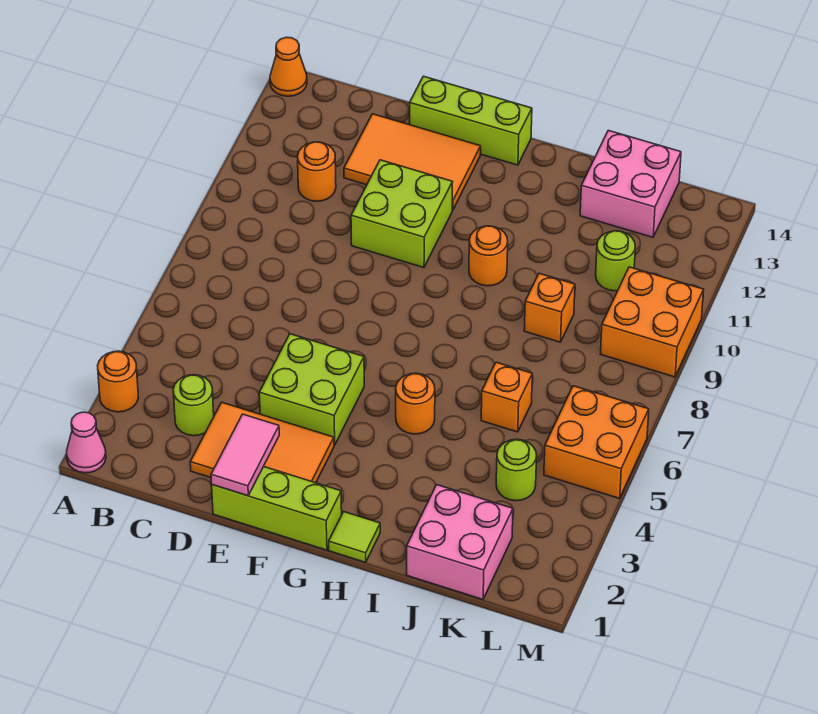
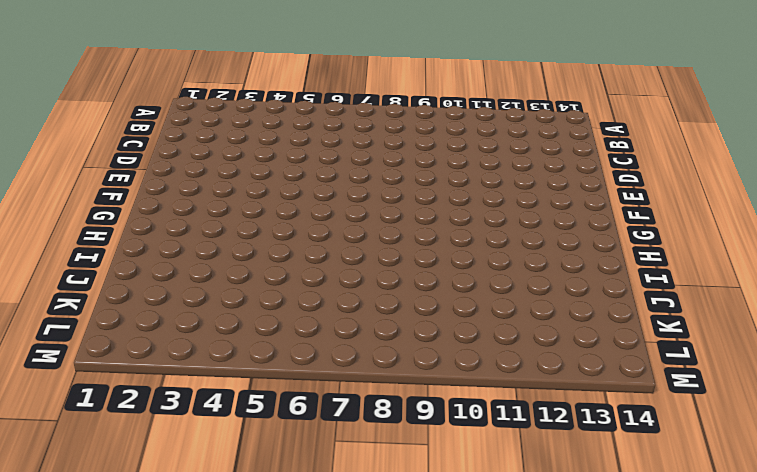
none -> pink 1x1 cone [67,412,106,473]
none -> orange 1x1 round brick [98,351,138,412]
none -> orange 1x1 cone [270,37,307,96]

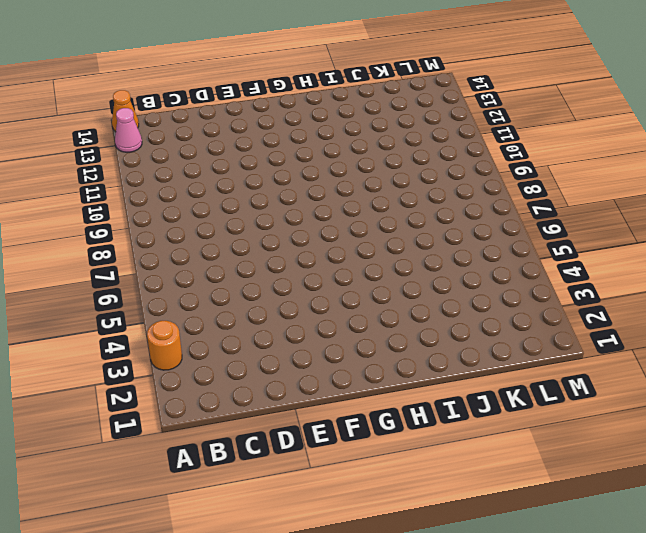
pink 1x1 cone [115,108,142,152] -> pink 1x1 cone moved to [67,412,106,473]
none -> lime 1x1 round brick [173,375,214,436]
none -> orange 1x1 round brick [298,142,336,201]
none -> orange 2x3 tile [190,402,334,483]

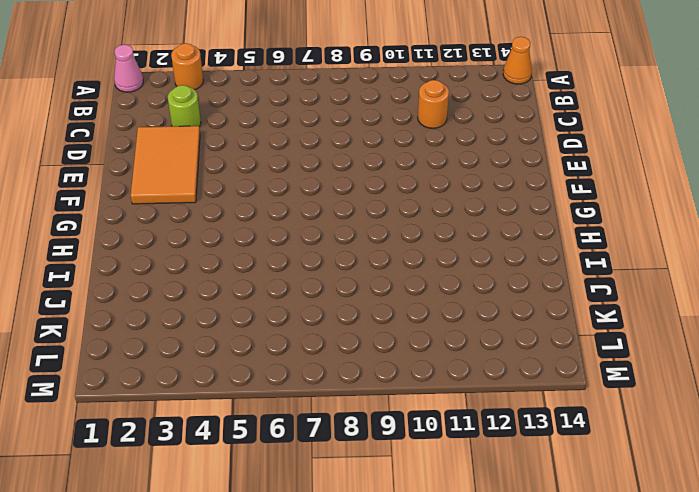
none -> orange 2x3 tile [344,114,481,210]
none -> lime 1x3 brick [212,467,342,550]
none -> lime 2x2 brick [259,334,364,445]

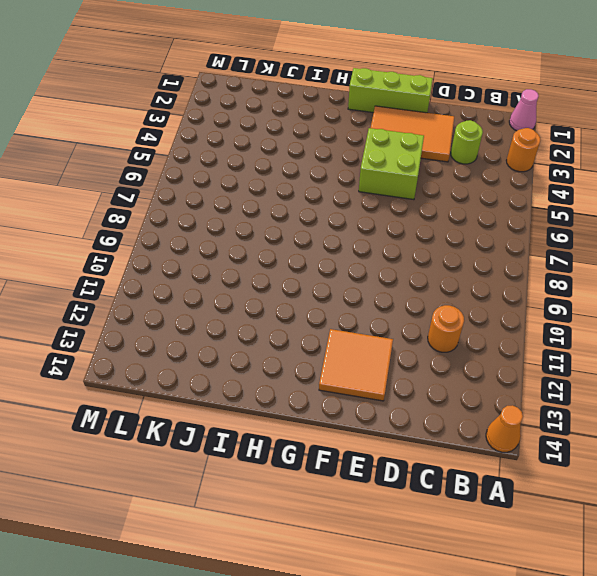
orange 2x2 tile [319,329,393,401] -> orange 2x3 tile [344,114,481,210]
none -> lime 2x2 brick [351,160,453,268]
none -> lime 1x3 brick [410,76,532,165]
none -> lime 1x1 tile [329,512,380,562]

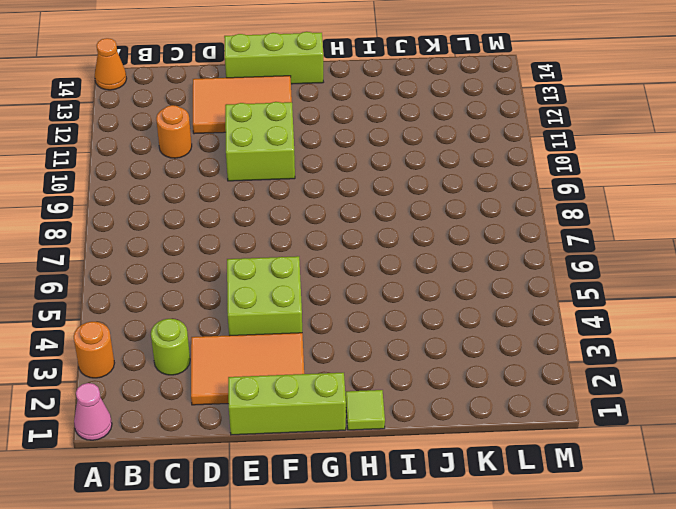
none -> orange 1x1 round brick [396,373,435,434]
none -> orange 1x1 round brick [469,226,508,286]
none -> pink 2x2 brick [407,485,513,599]

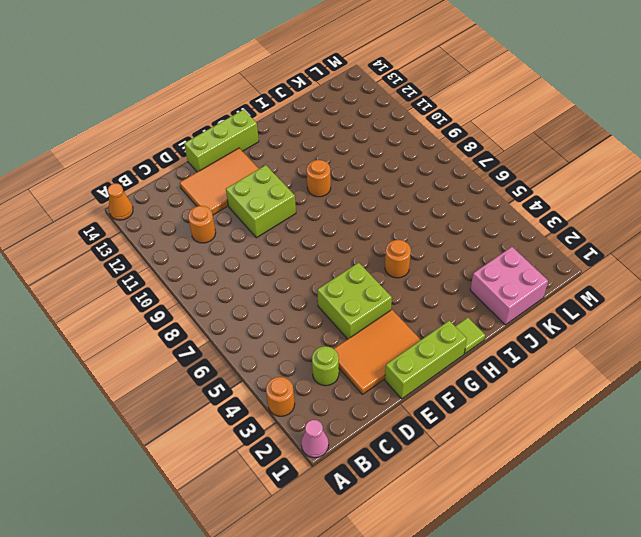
none -> orange 1x1 brick [481,362,532,432]
none -> orange 1x1 brick [524,273,575,342]
none -> pink 2x2 brick [580,130,681,237]

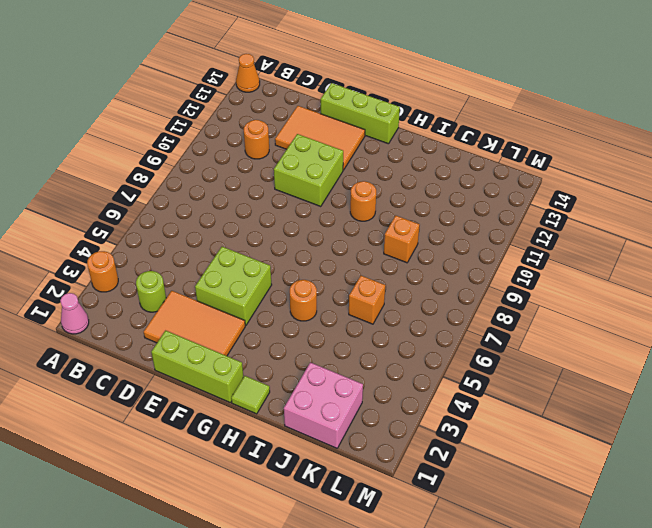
none -> pink 2x2 brick [580,130,681,237]
none -> lime 1x1 round brick [496,439,537,501]
none -> lime 1x1 round brick [596,231,635,291]

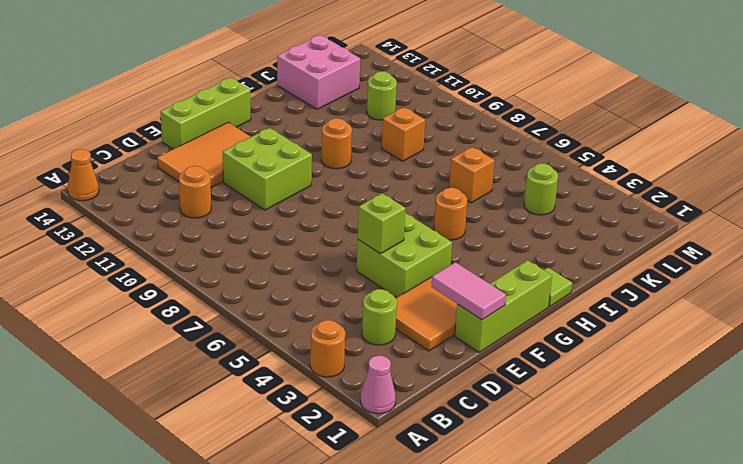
lime 1x1 brick [358,193,405,254] -> none
none -> pink 2x2 brick [407,485,513,599]
none -> orange 2x2 brick [544,386,649,498]
none -> orange 2x2 brick [601,267,704,377]

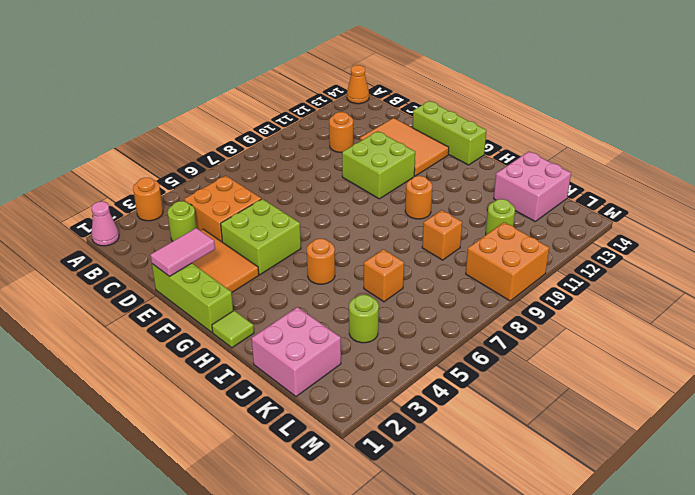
orange 2x2 brick [184,176,261,242] -> orange 2x2 brick moved to [544,386,649,498]

